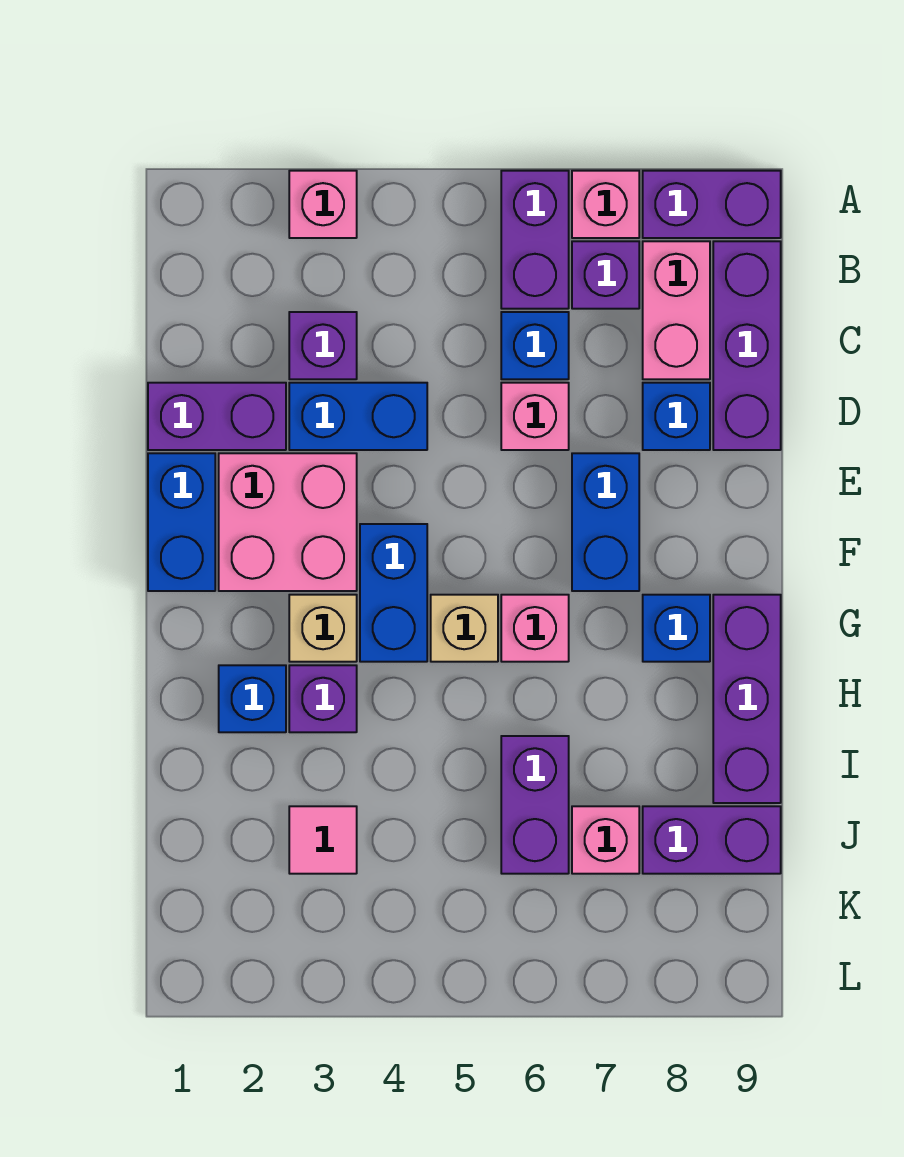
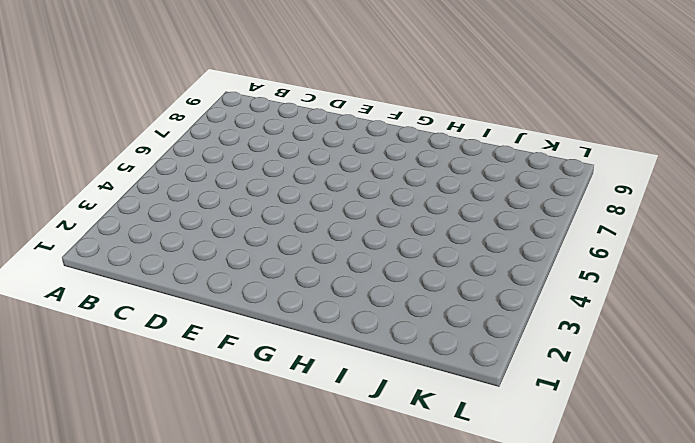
none -> pink 1x1 brick [289,171,357,238]
none -> purple 1x2 brick [501,171,569,309]
none -> pink 1x1 brick [572,171,639,238]

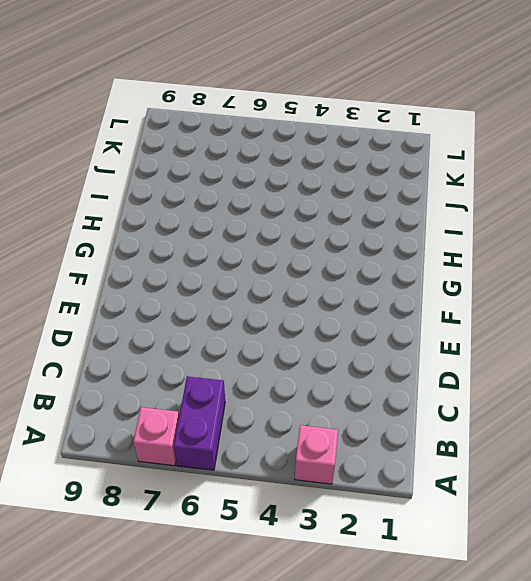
none -> purple 1x2 brick [643,171,781,238]
none -> purple 1x1 brick [572,241,639,309]
none -> pink 1x2 brick [643,241,710,379]

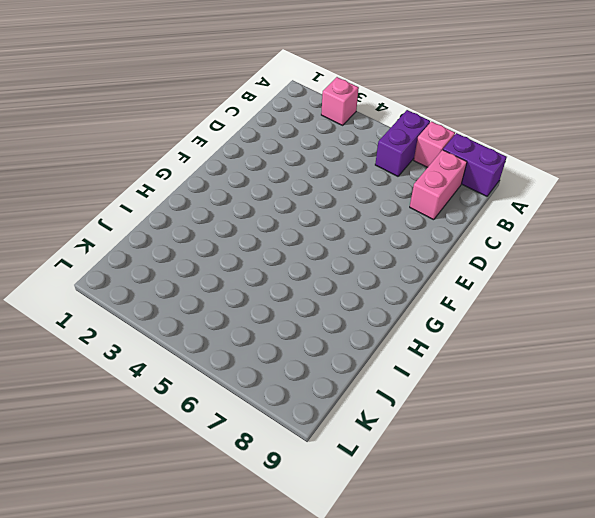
none -> purple 1x1 brick [572,241,639,309]
none -> purple 1x3 brick [713,241,781,450]
none -> purple 1x1 brick [289,312,357,379]

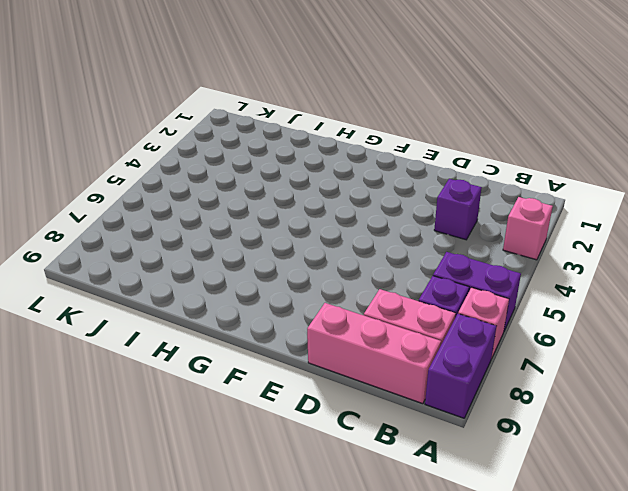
pink 1x3 brick [307,303,441,404] -> purple 1x3 brick [713,241,781,450]
none -> blue 1x1 brick [501,312,569,379]
none -> purple 1x2 brick [148,383,286,450]
none -> blue 1x2 brick [289,383,427,450]

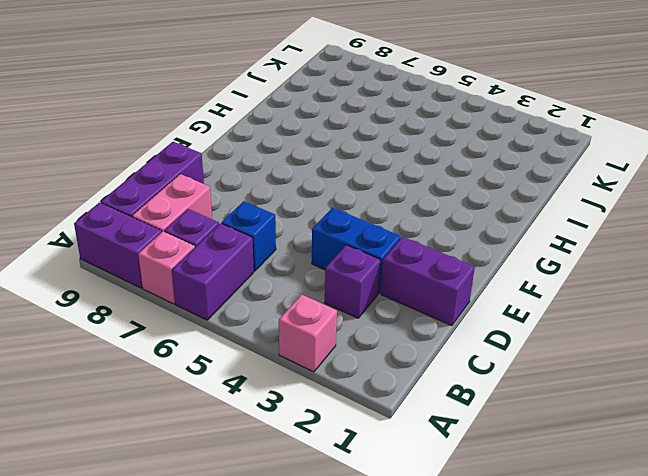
none -> pink 1x1 brick [501,383,569,450]
none -> blue 1x1 brick [643,383,710,450]
none -> blue 1x2 brick [148,453,215,591]

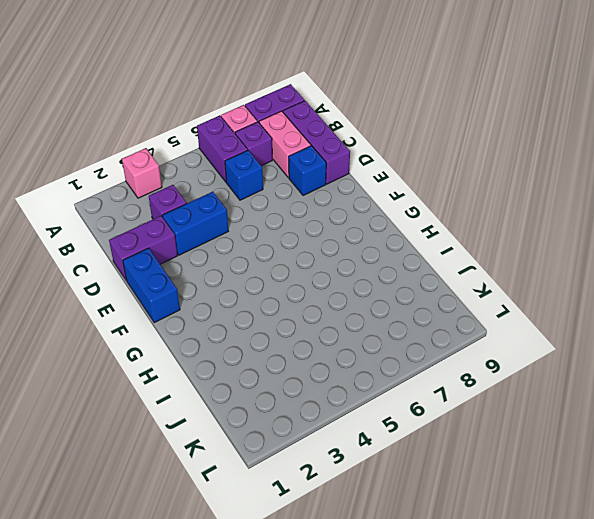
none -> pink 1x1 brick [501,383,569,450]
none -> pink 2x2 brick [219,453,357,591]
none -> blue 1x2 brick [572,453,639,591]

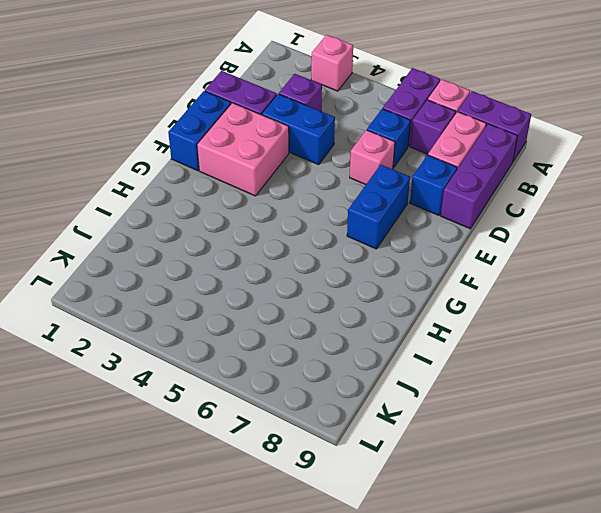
none -> blue 1x2 brick [360,524,427,662]
none -> tan 1x1 brick [289,595,357,662]
none -> tan 1x1 brick [431,595,498,662]

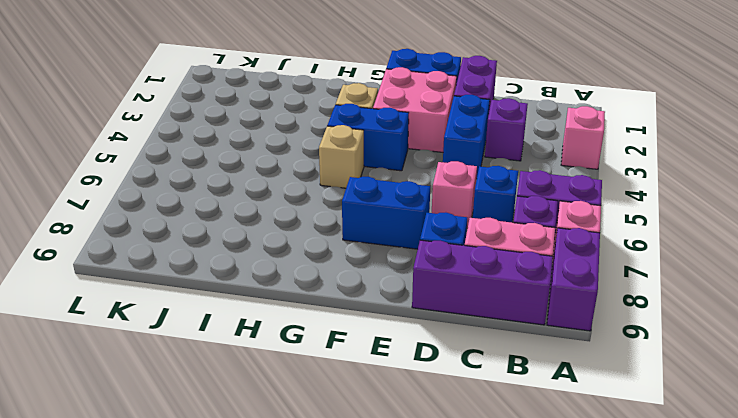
none -> pink 1x1 brick [501,595,569,662]
none -> blue 1x1 brick [643,595,710,662]
none -> purple 1x3 brick [713,595,781,803]

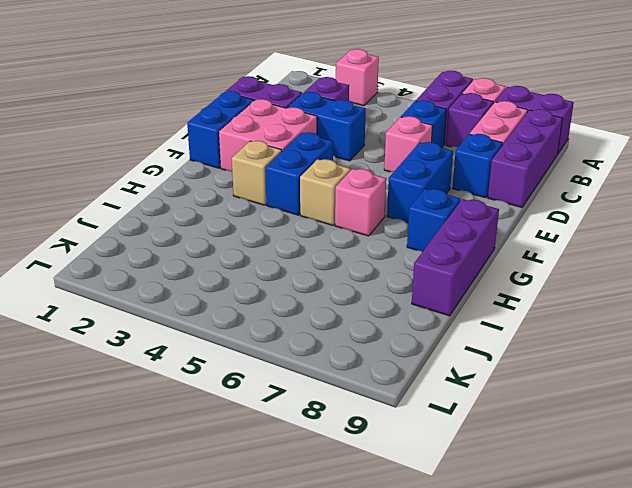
none -> blue 1x1 brick [219,665,286,732]
none -> purple 1x1 brick [289,665,357,732]
none -> purple 1x2 brick [501,736,569,874]

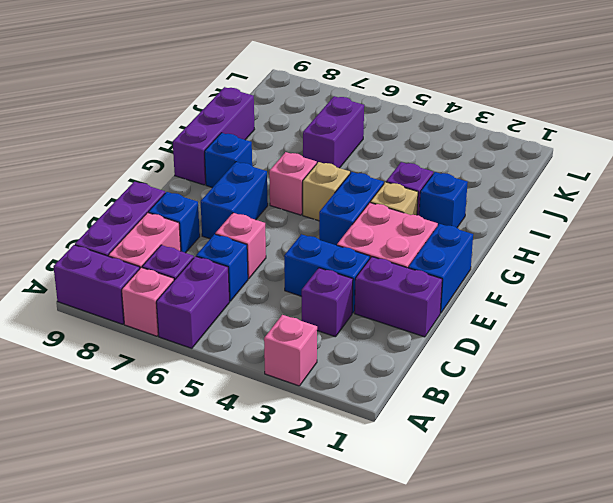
none -> pink 1x1 tile [289,806,357,874]
none -> pink 1x1 brick [572,806,639,874]
none -> purple 1x2 brick [643,806,781,874]

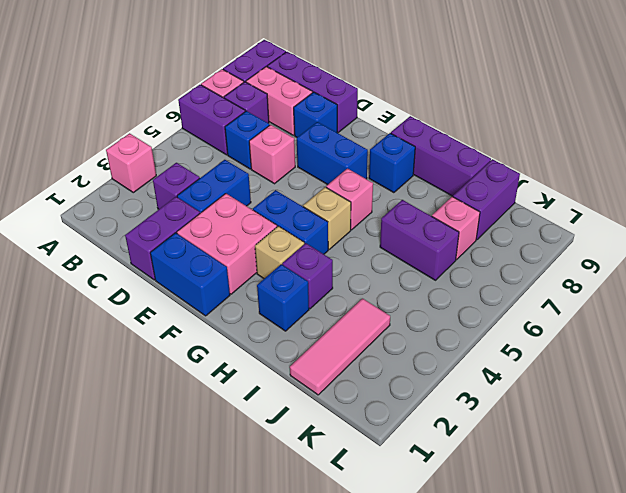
pink 1x3 tile [290,299,390,395] -> pink 1x1 tile [289,806,357,874]

